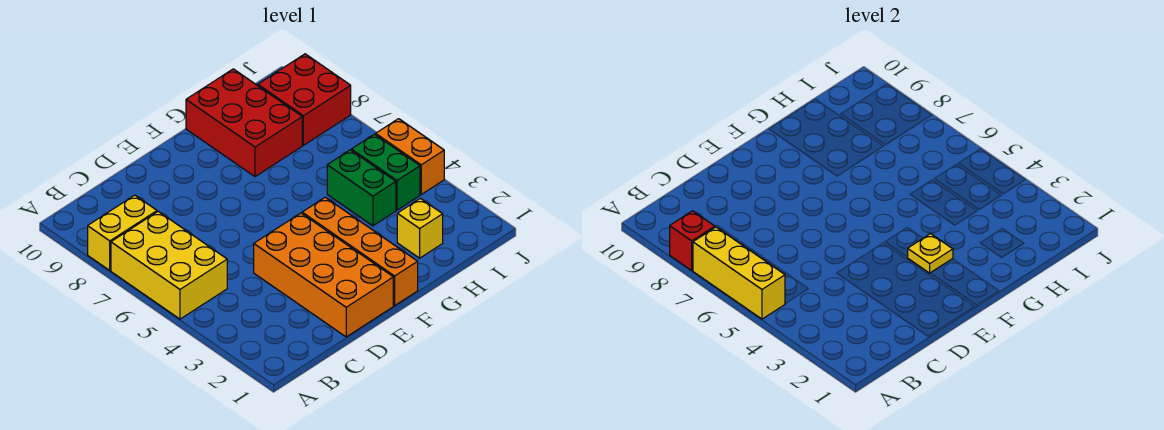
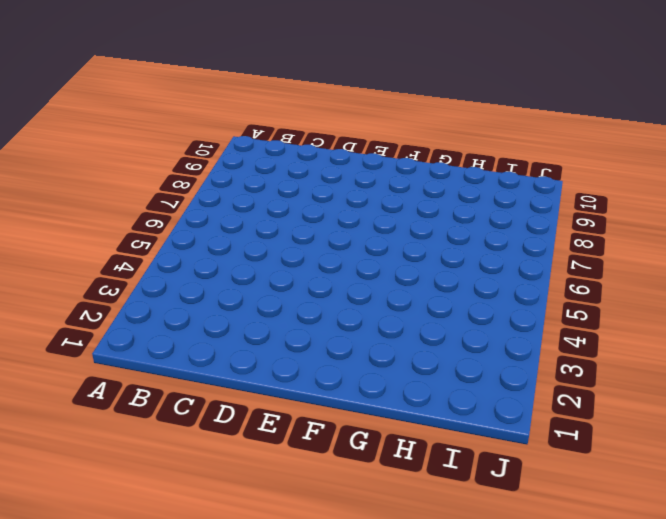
none -> yellow 2x3 brick [111,211,227,319]
none -> yellow 1x2 brick [88,195,157,270]
none -> orange 2x4 brick [254,213,393,337]

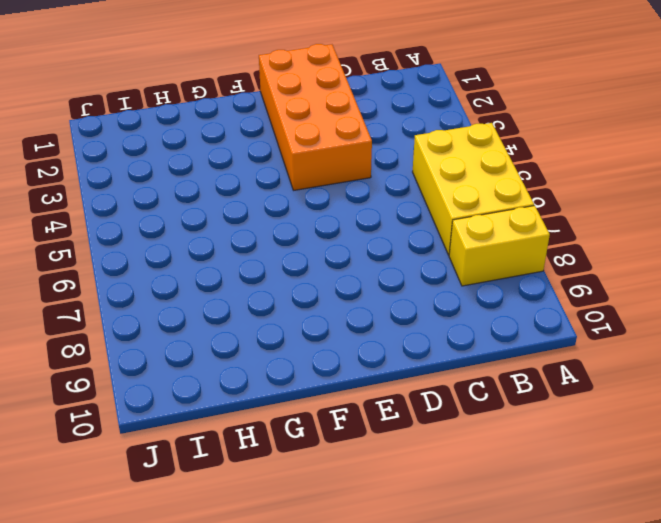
none -> orange 1x4 brick [302,197,418,306]
none -> red 2x3 brick [186,69,302,177]
none -> yellow 1x1 brick [397,199,443,258]

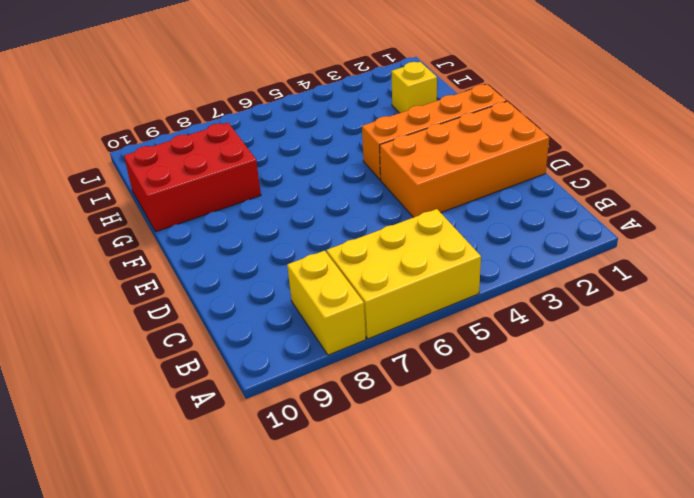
none -> green 1x2 brick [327,150,396,226]
none -> green 1x2 brick [351,134,420,210]
none -> red 2x2 brick [258,54,351,145]

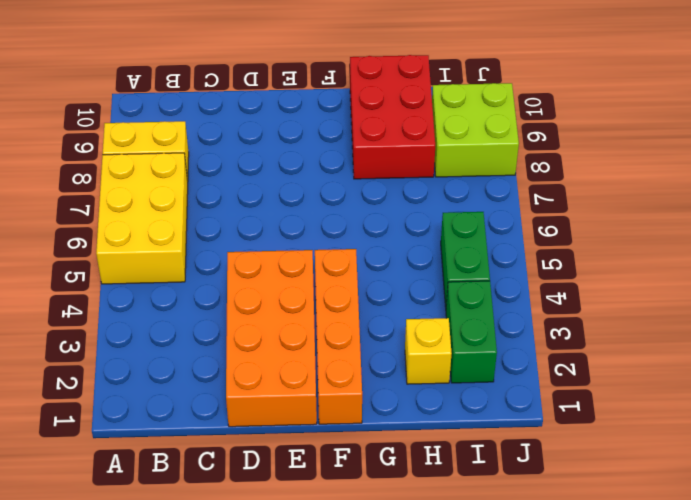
green 1x2 brick [446,281,497,383] -> green 1x2 brick moved to [327,150,396,226]
lime 2x2 brick [432,83,519,177] -> red 2x2 brick [258,54,351,145]
none -> orange 1x2 brick [376,119,444,194]
none -> yellow 1x3 brick [693,227,785,319]
none -> red 1x1 brick [670,211,715,270]

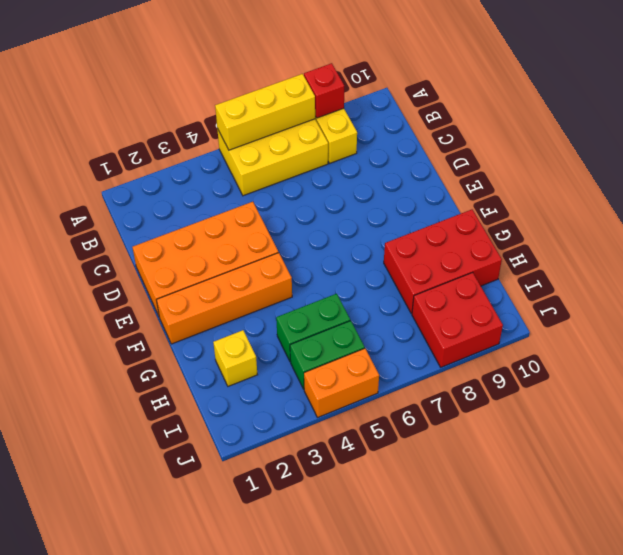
none -> yellow 1x1 plate [907,234,953,273]

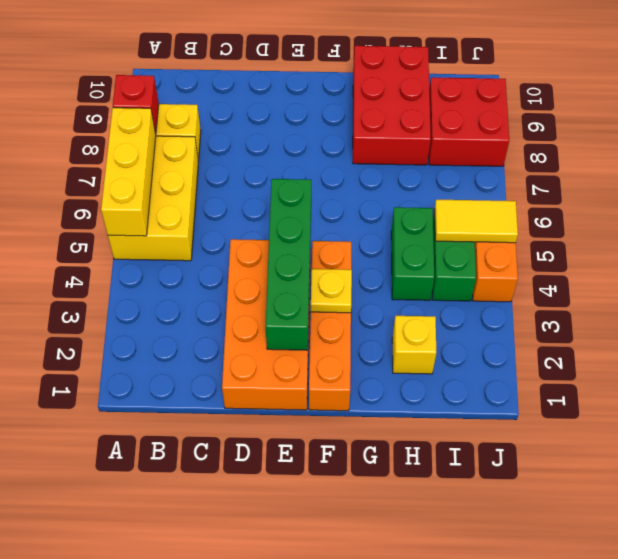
green 1x4 brick [266,179,311,350] -> none
yellow 1x2 tile [435,200,518,243] -> none

